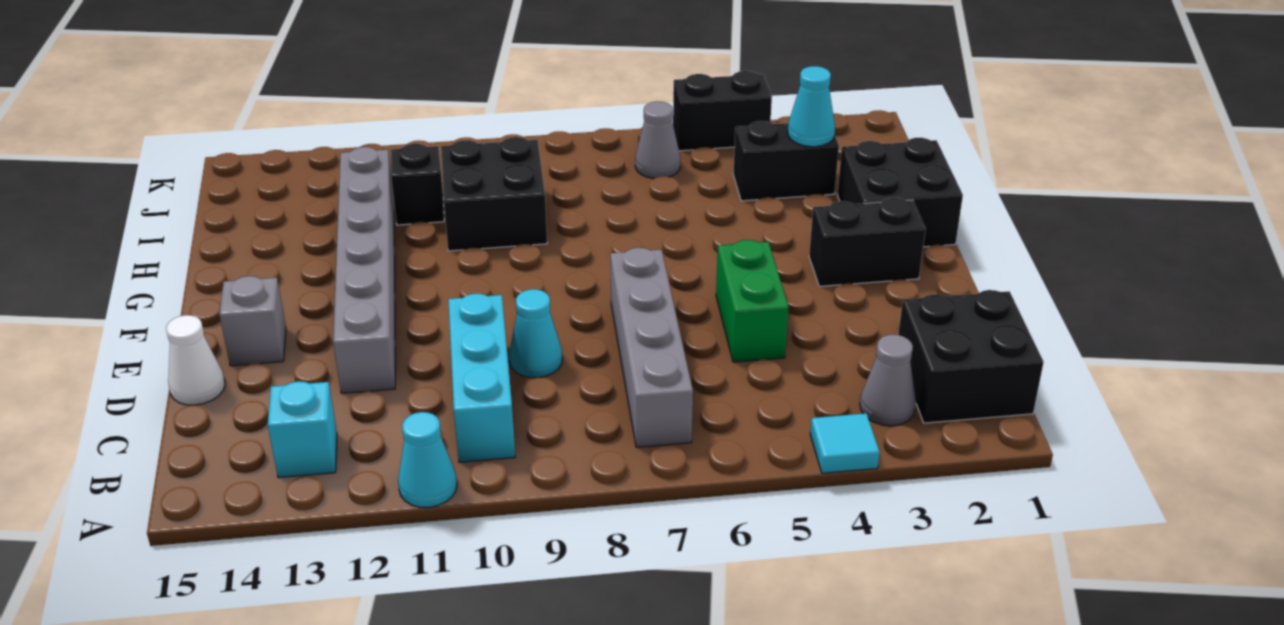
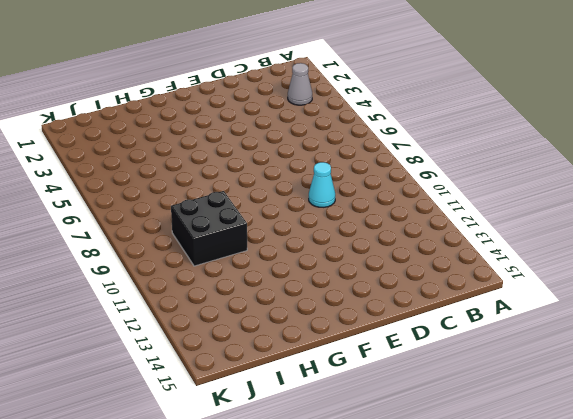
none -> cyan 1x1 tile [810,413,880,473]
none -> cyan 1x1 cone [398,412,457,508]
none -> black 2x2 brick [898,290,1044,423]

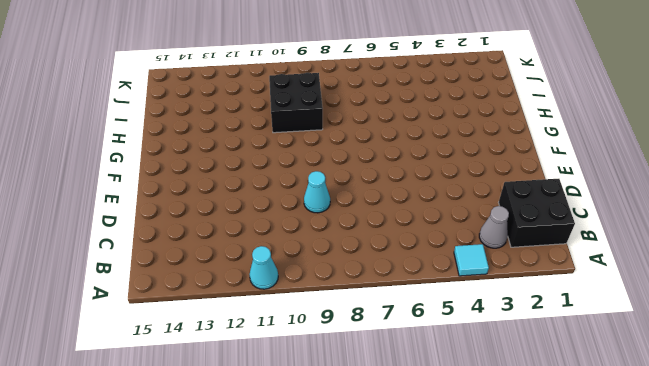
none -> grey 1x4 brick [610,248,693,447]
none -> cyan 1x3 brick [448,294,515,462]
none -> cyan 1x1 brick [268,381,337,478]

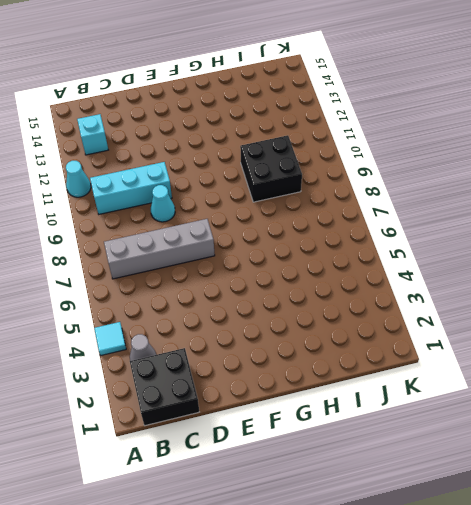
none -> green 1x2 brick [716,240,789,362]
none -> grey 1x6 brick [333,147,395,393]
none -> white 1x1 cone [166,315,225,405]

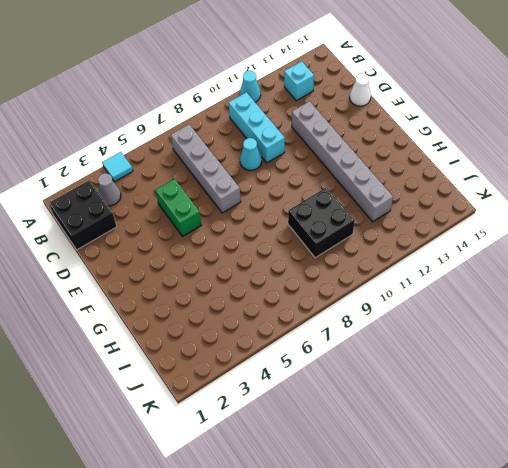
none -> grey 1x1 brick [219,276,286,366]
none -> black 1x2 brick [809,198,926,286]
none -> black 2x2 brick [837,138,963,247]

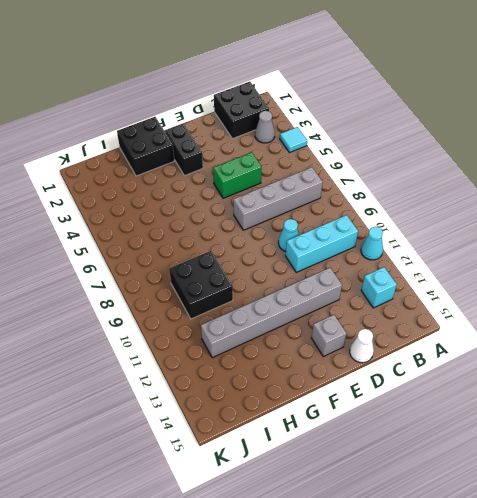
none -> black 1x2 brick [733,121,839,201]
none -> black 1x1 brick [391,144,444,225]
none -> grey 1x1 cone [635,101,680,179]

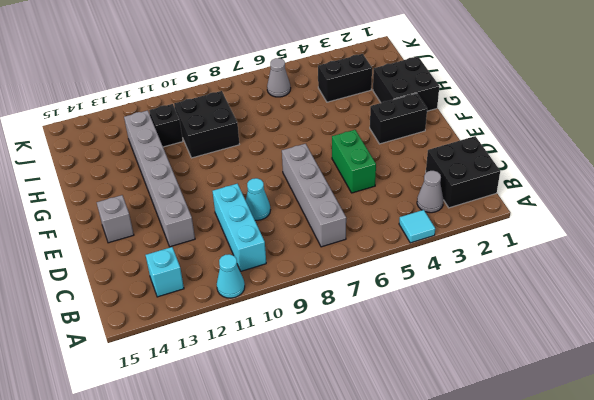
none -> white 1x1 cone [166,315,225,405]
none -> black 1x2 brick [673,71,772,151]
none -> cyan 1x1 cone [788,66,835,147]

